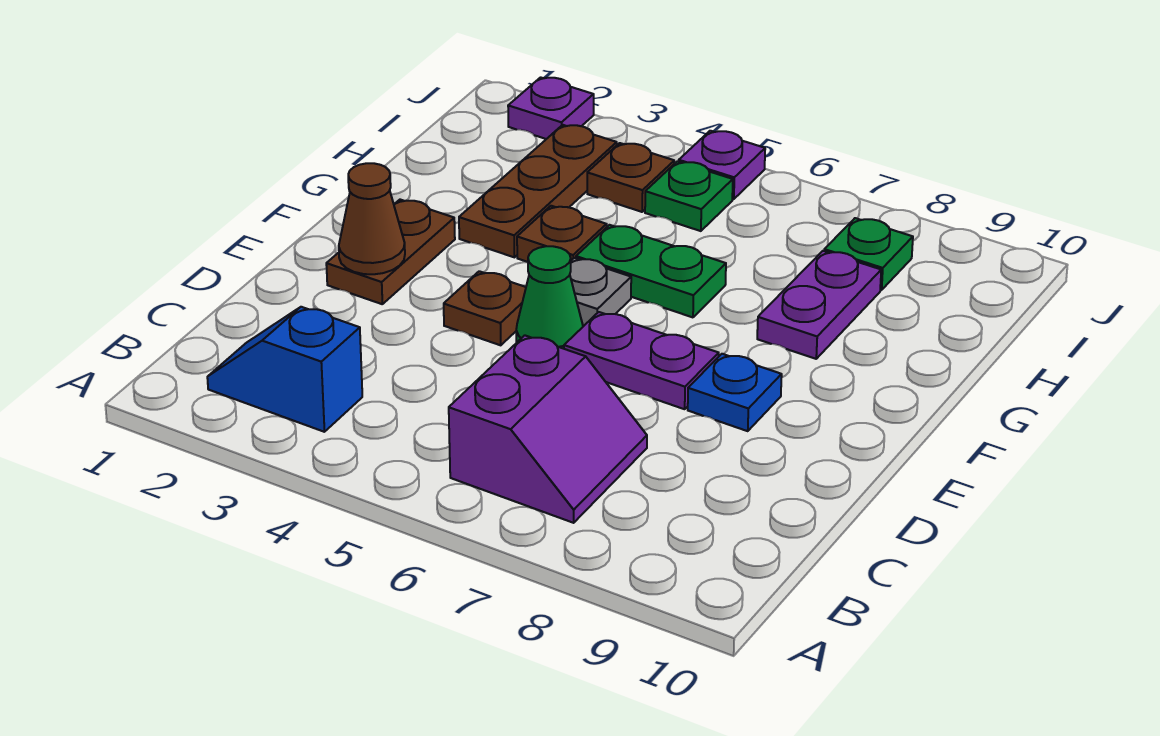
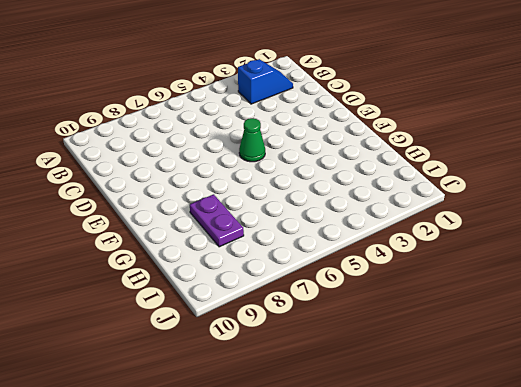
none -> purple 2x2 slope [449,335,647,523]
none -> brown 1x2 plate [326,200,455,304]
none -> brown 1x1 plate [444,271,526,345]

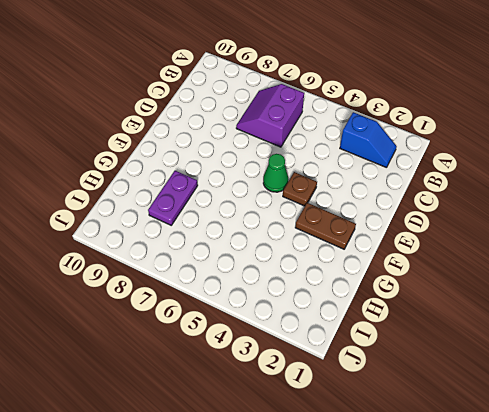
brown 1x2 plate [295,203,356,249] -> brown 1x2 plate turned to [326,200,455,304]
none -> purple 1x2 plate [564,312,719,409]
none -> blue 1x1 plate [688,354,782,431]
none -> grey 1x1 plate [570,258,631,326]

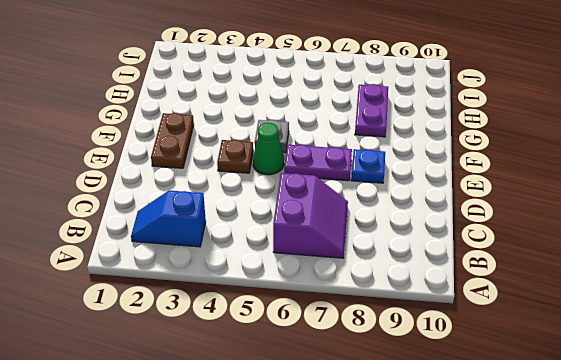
none -> brown 1x3 plate [459,125,617,257]
none -> brown 1x1 plate [517,206,607,262]
none -> green 1x2 plate [576,225,726,317]

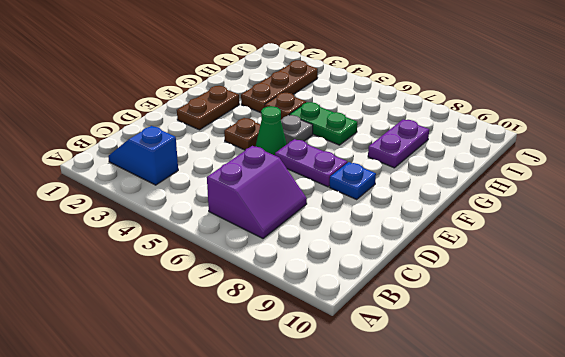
none -> brown 1x1 plate [587,143,674,212]
none -> green 1x1 plate [645,161,733,231]
none -> green 1x1 plate [824,218,913,290]

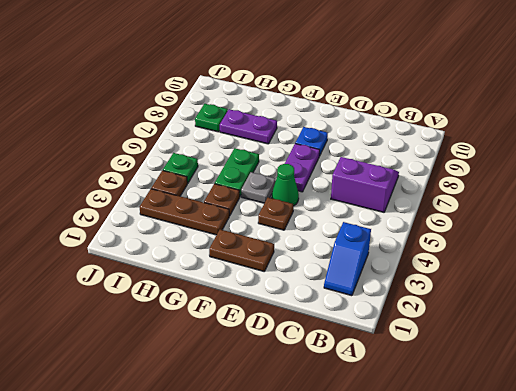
none -> purple 1x1 plate [508,77,594,139]
none -> purple 1x1 plate [679,131,765,199]
none -> brown 1x1 cone [339,163,405,274]

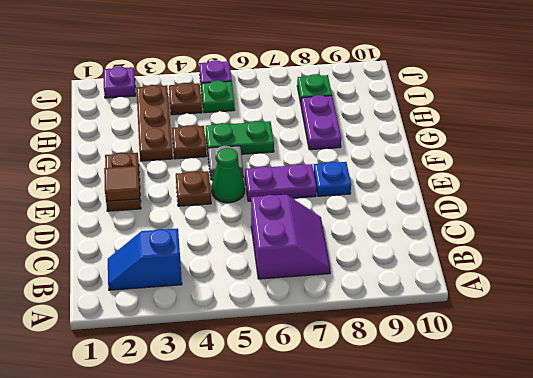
brown 1x1 tile [104,166,140,201] -> brown 1x1 cone [339,163,405,274]

